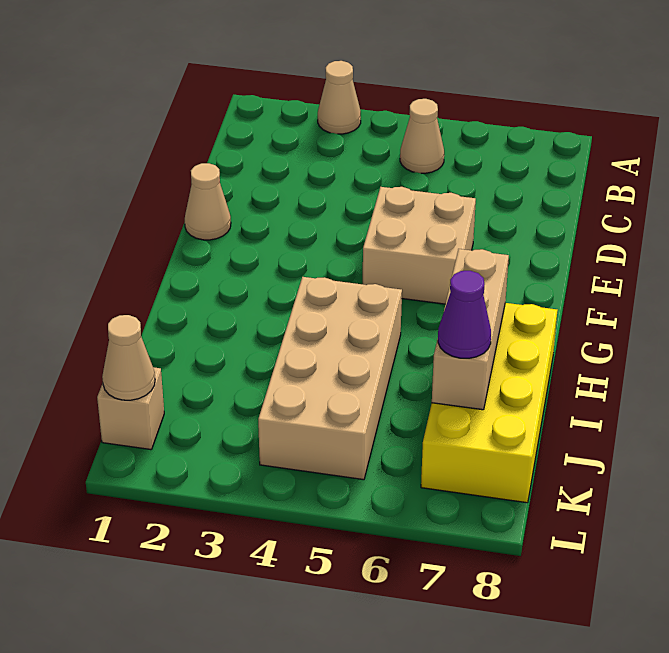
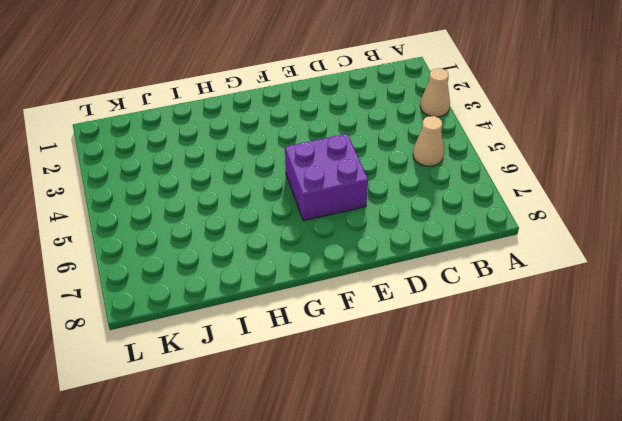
purple 2x2 brick [285,134,368,221] -> tan 2x2 brick [363,187,476,304]
none -> tan 1x1 cone [185,163,231,240]
none -> tan 2x4 brick [258,277,402,480]

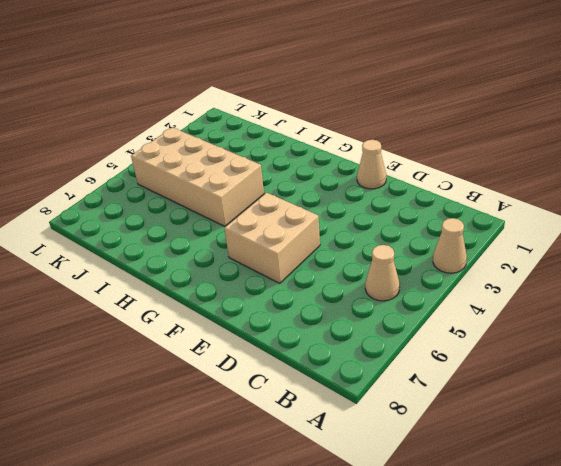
none -> yellow 2x4 brick [421,303,557,503]
none -> tan 1x1 brick [97,367,164,450]

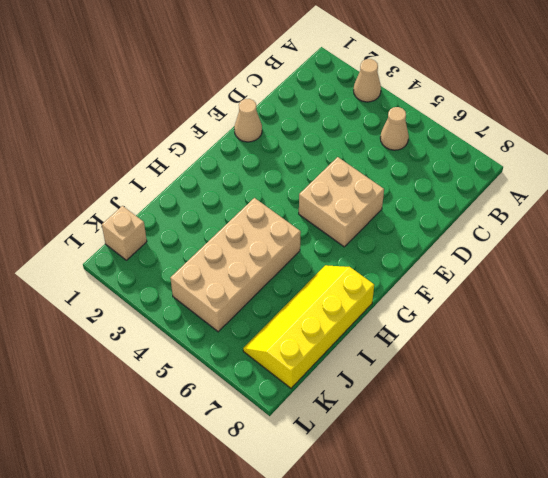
yellow 2x4 slope [243,265,374,388] -> yellow 2x4 brick [421,303,557,503]
none -> tan 1x3 brick [432,249,509,410]
none -> tan 1x1 cone [102,315,155,400]

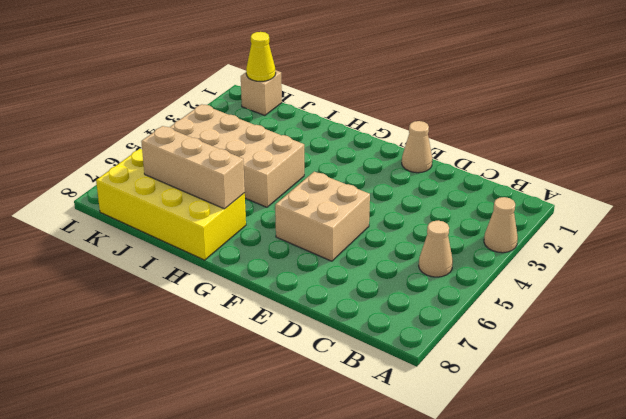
yellow 1x1 cone [246,32,276,81] -> tan 1x1 cone [102,315,155,400]
none -> purple 1x1 cone [438,271,491,358]

